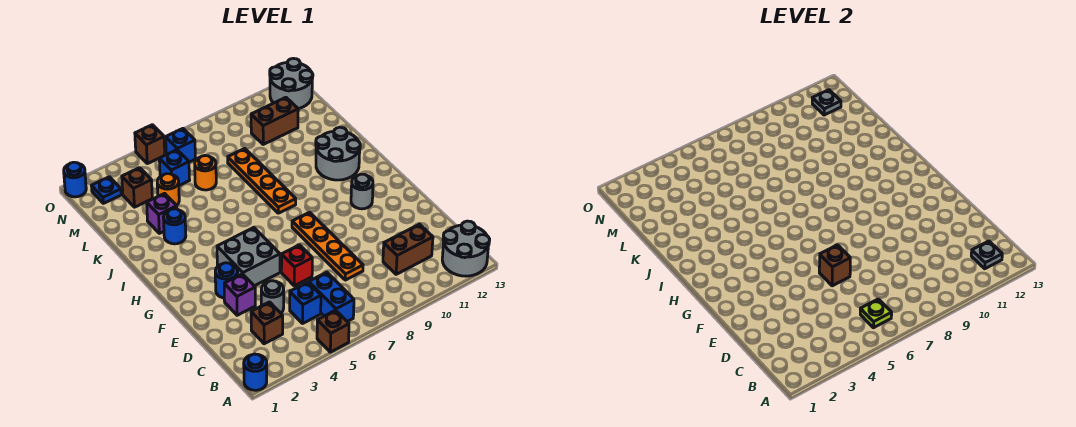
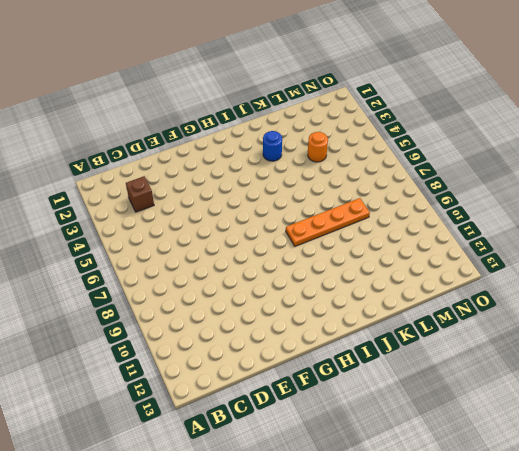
none -> blue 1x1 round brick [244,354,267,390]
none -> brown 1x1 brick [317,310,349,352]
none -> grey 2x2 round brick [442,221,490,276]
none -> blue 1x2 brick [309,272,354,322]

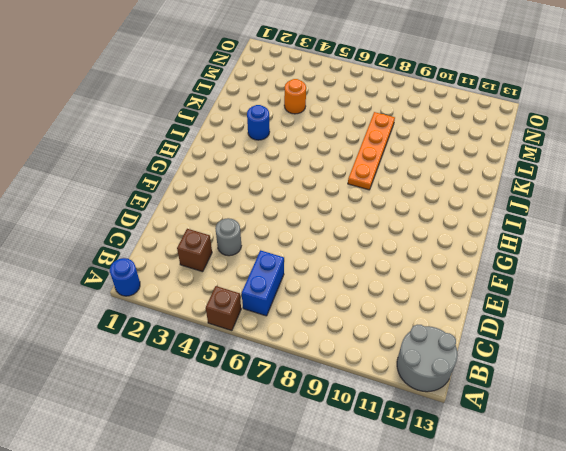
none -> blue 1x1 brick [290,282,321,323]
none -> brown 1x2 brick [383,224,433,274]
none -> orange 1x4 plate [292,212,363,280]
none -> purple 1x1 brick [224,274,255,315]

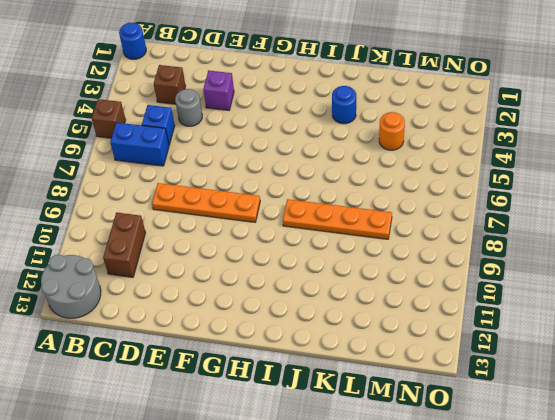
none -> red 1x1 brick [281,245,312,286]
none -> blue 1x1 round brick [215,263,238,298]
none -> grey 2x2 brick [217,227,280,286]
none -> grey 1x1 round brick [351,174,373,209]

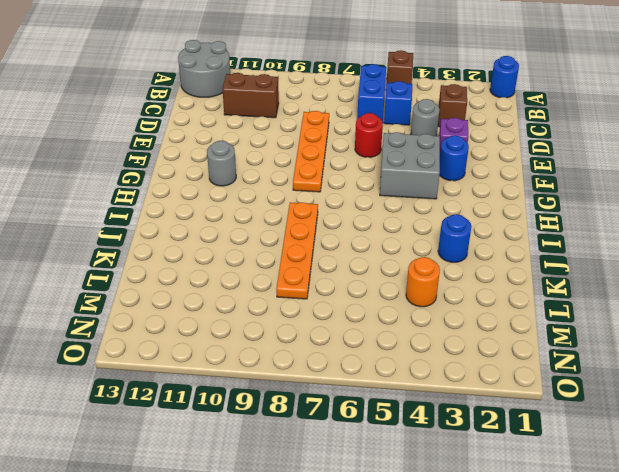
red 1x1 round brick [355,113,383,157] -> red 1x1 brick [281,245,312,286]
none -> grey 2x2 round brick [316,127,360,180]
none -> purple 1x1 brick [147,193,177,233]
none -> orange 1x1 round brick [195,156,216,190]
none -> brown 1x1 brick [122,168,152,207]

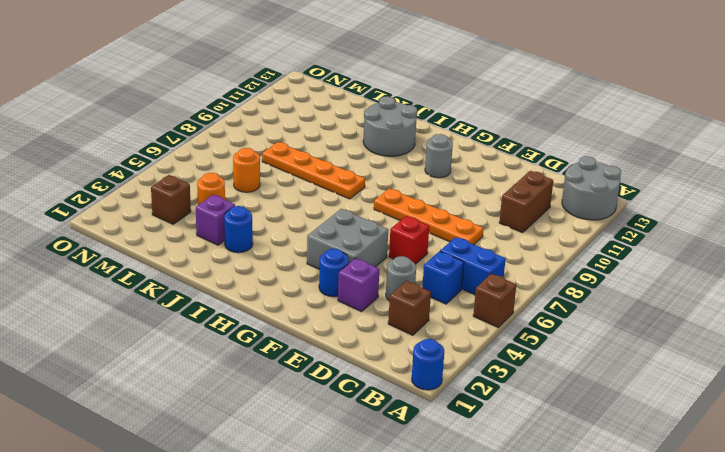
none -> blue 1x1 brick [159,150,190,186]
none -> brown 1x2 brick [251,97,298,144]
none -> blue 1x1 plate [92,177,121,203]
none -> blue 1x1 brick [166,129,195,162]

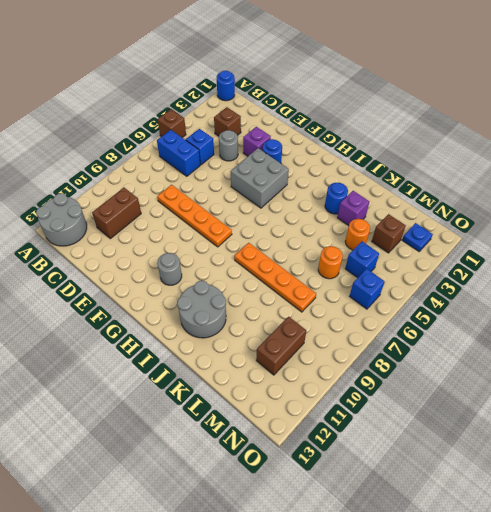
none -> red 1x1 brick [281,245,312,286]
none -> grey 2x2 round brick [270,58,313,109]
none -> blue 1x1 round brick [64,162,86,197]
none -> brown 1x1 brick [135,125,165,164]

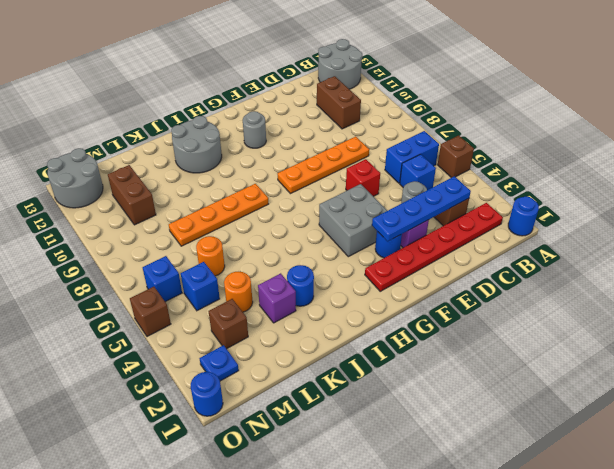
red 1x6 plate [365,203,503,291] -> none
blue 1x4 plate [372,176,471,241] -> none
none -> lime 1x1 plate [860,299,892,328]
none -> grey 1x1 plate [971,241,1002,269]
none -> brown 1x1 brick [819,245,850,286]
none -> grey 1x1 plate [812,90,841,115]

